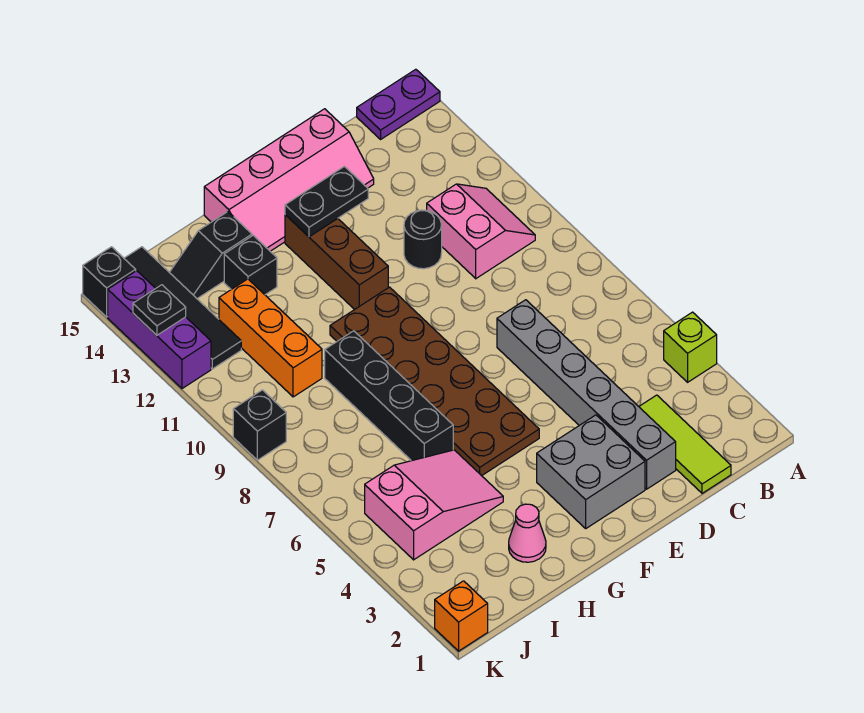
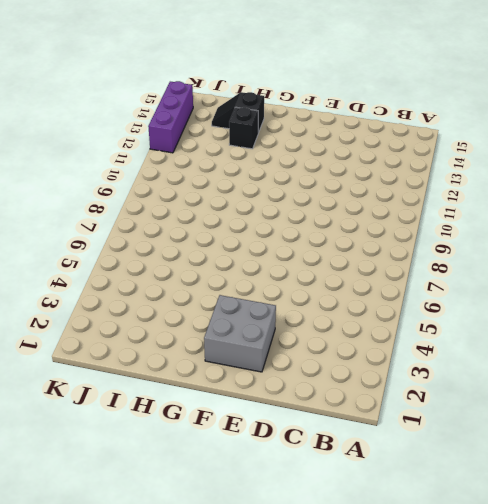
none -> lime 1x1 brick [664,312,717,382]
none -> purple 1x2 plate [357,69,440,139]
none -> pink 2x2 slope [427,184,535,279]

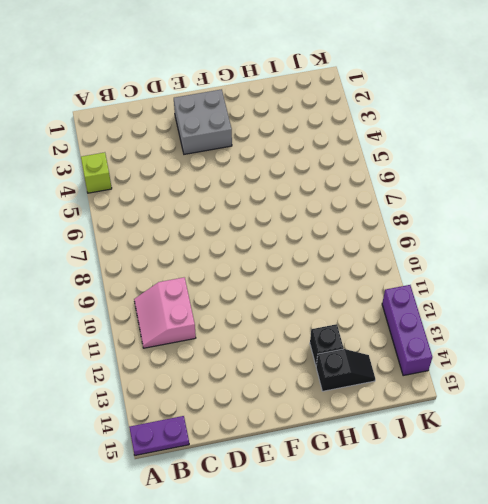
none -> lime 1x3 tile [639,395,731,493]
none -> grey 1x6 brick [497,300,676,489]
none -> black 1x1 round brick [404,210,442,269]

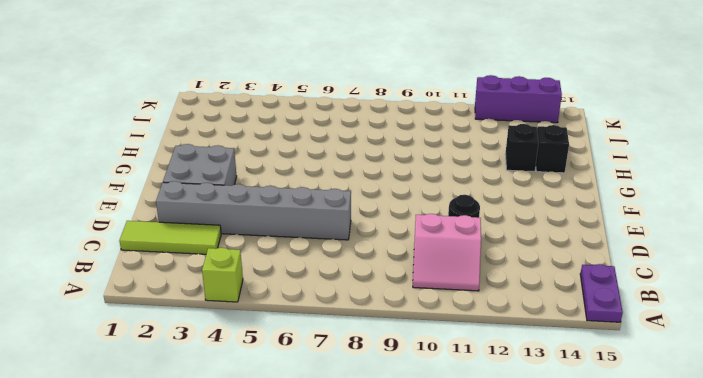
none -> pink 2x4 slope [204,109,374,251]
none -> brown 2x6 plate [330,287,539,476]
none -> brown 1x3 brick [285,215,388,310]

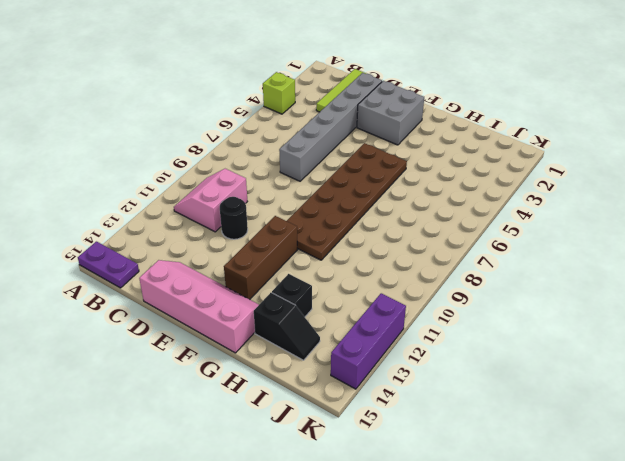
none -> pink 1x1 cone [509,504,546,562]
none -> pink 2x3 slope [365,450,503,560]
none -> black 1x4 brick [325,331,453,461]

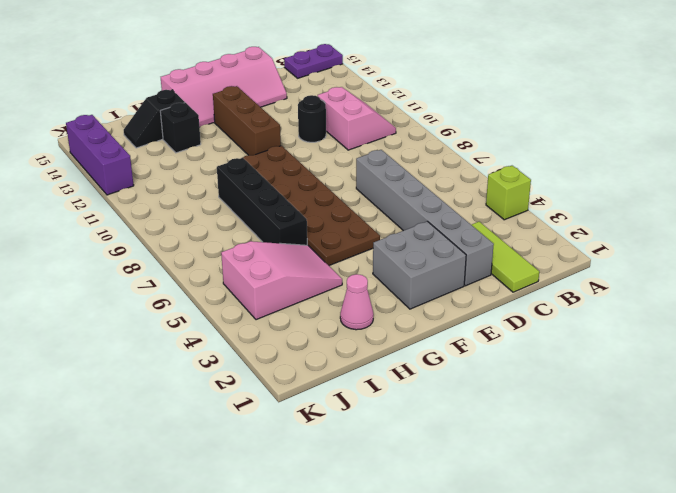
none -> orange 1x3 brick [219,279,322,397]
none -> black 1x4 tile [124,247,241,369]
none -> orange 1x1 brick [435,581,488,651]

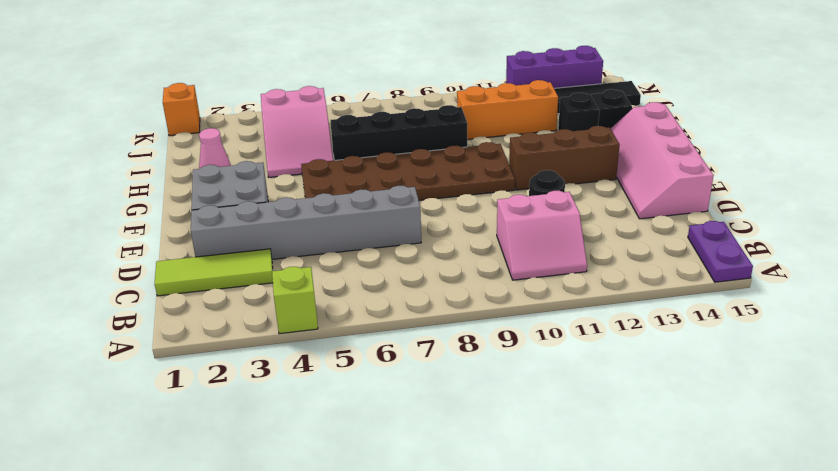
none -> black 1x1 brick [233,390,286,460]
none -> black 1x1 brick [83,247,136,317]
none -> black 1x2 plate [285,167,368,237]

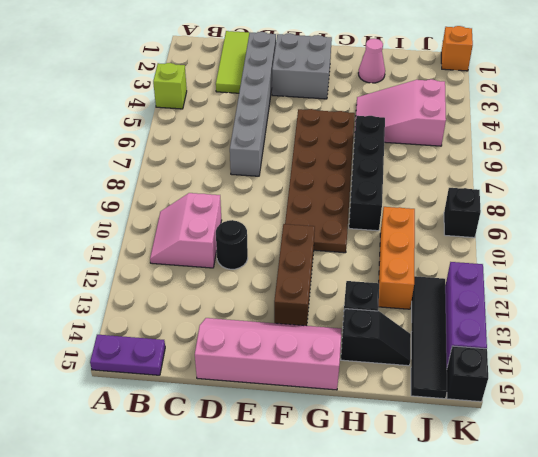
none -> black 1x2 plate [285,167,368,237]
none -> black 1x1 plate [133,285,186,335]

